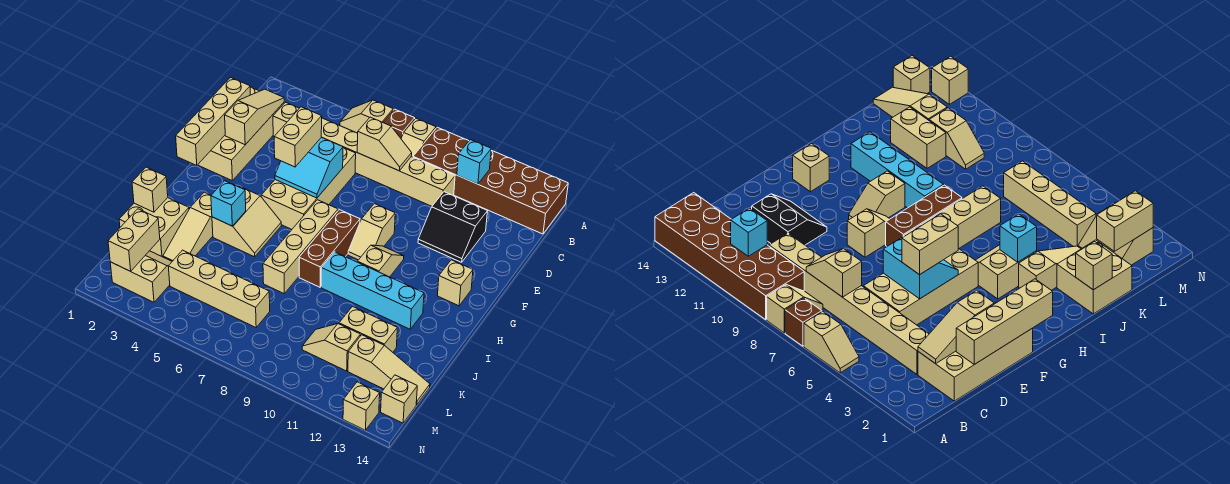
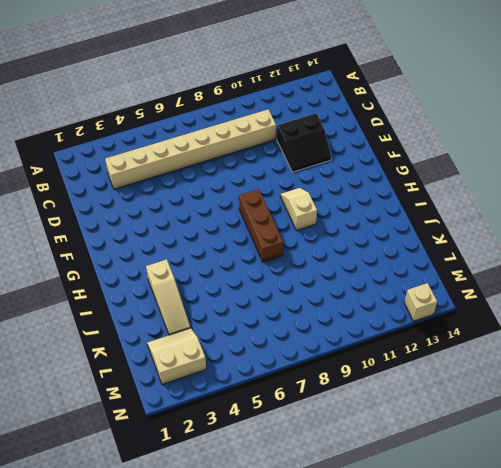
none -> tan 1x2 slope [340,100,393,133]
none -> brown 1x1 brick [383,109,415,138]
none -> tan 1x2 slope [401,118,436,157]
none -> brown 2x6 brick [413,127,568,234]

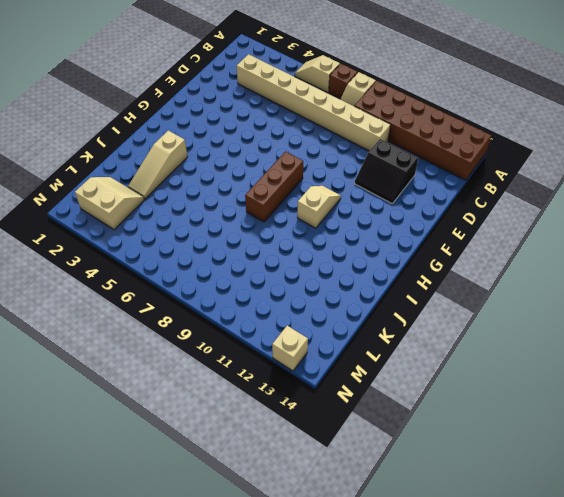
none -> tan 2x4 brick [198,87,284,180]
none -> tan 2x4 brick [261,148,356,229]
none -> tan 1x2 slope [348,204,395,260]
none -> tan 1x4 brick [263,200,338,293]

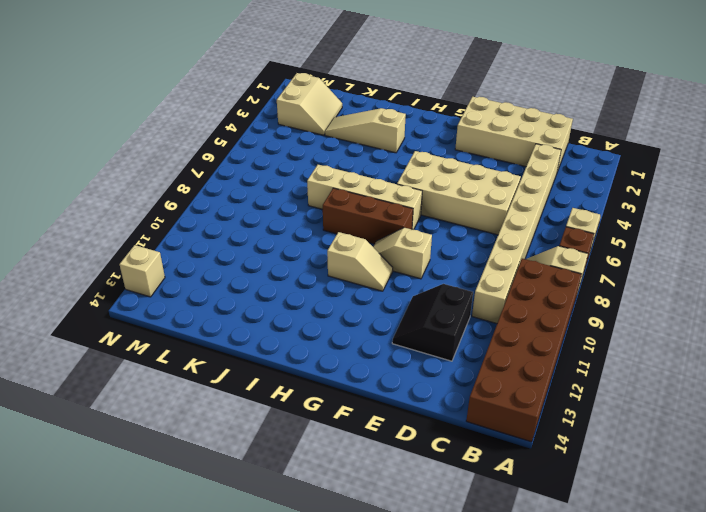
none -> tan 1x1 brick [438,260,473,306]
none -> tan 2x2 slope [212,186,281,257]
none -> cyan 1x4 brick [321,252,424,329]
none -> tan 2x2 brick [119,198,189,257]

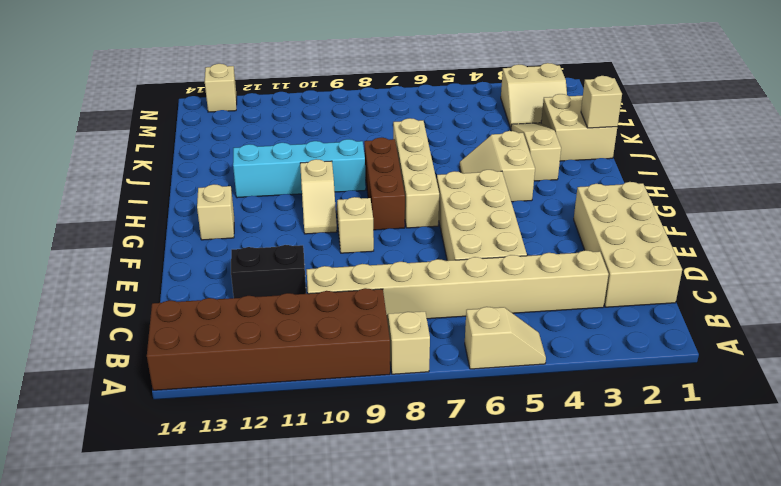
none -> brown 1x1 brick [383,109,415,138]
none -> tan 1x2 brick [339,307,397,352]
none -> tan 1x4 brick [168,250,270,327]
none -> tan 1x2 slope [302,324,360,371]

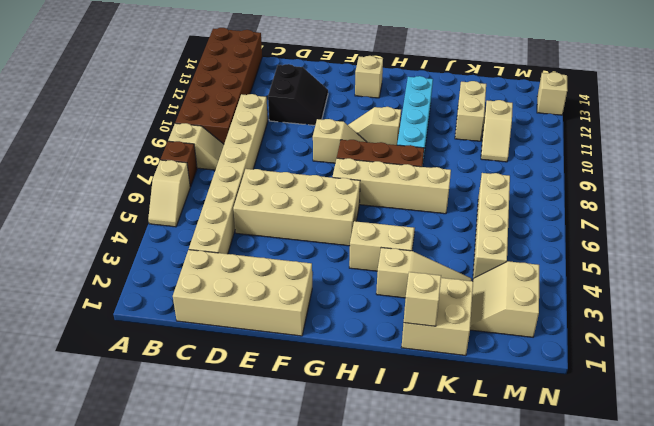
none -> tan 1x3 slope [348,335,430,405]
none -> tan 1x1 brick [381,375,417,423]
none -> cyan 1x1 brick [457,140,491,184]
none -> tan 1x3 slope [225,89,284,145]

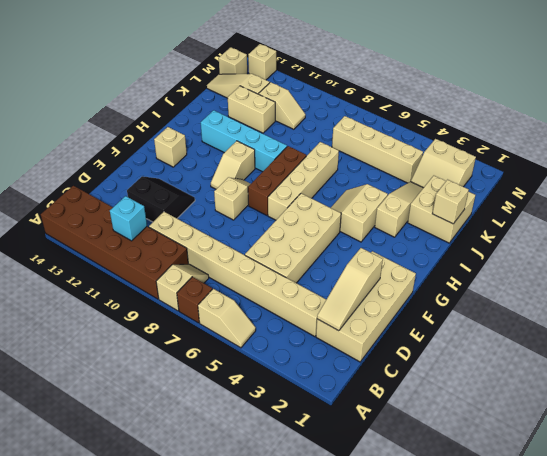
none -> tan 1x2 slope [357,117,412,171]
none -> tan 1x4 brick [176,78,250,166]
none -> cyan 2x2 slope [275,137,343,198]
none -> cyan 1x1 brick [211,181,246,226]

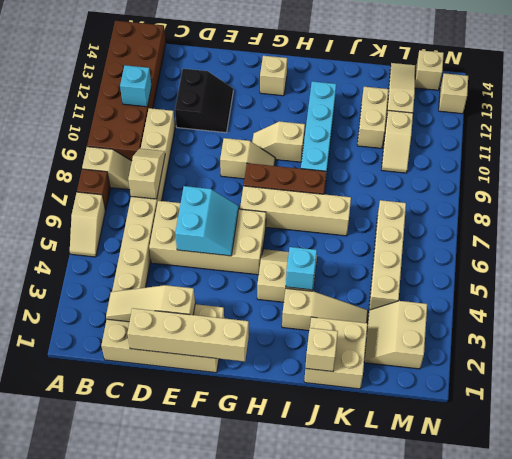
none -> tan 1x2 brick [108,209,160,271]
none -> tan 1x2 brick [274,107,322,167]

